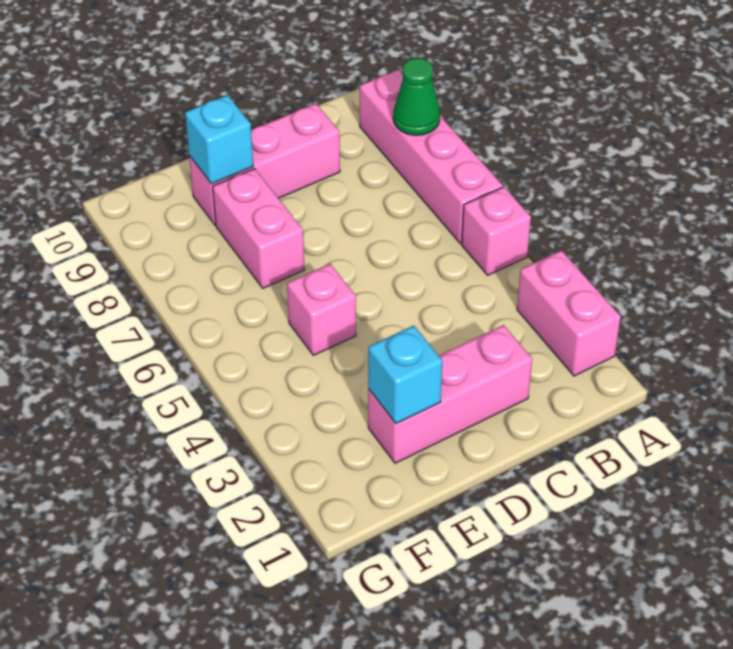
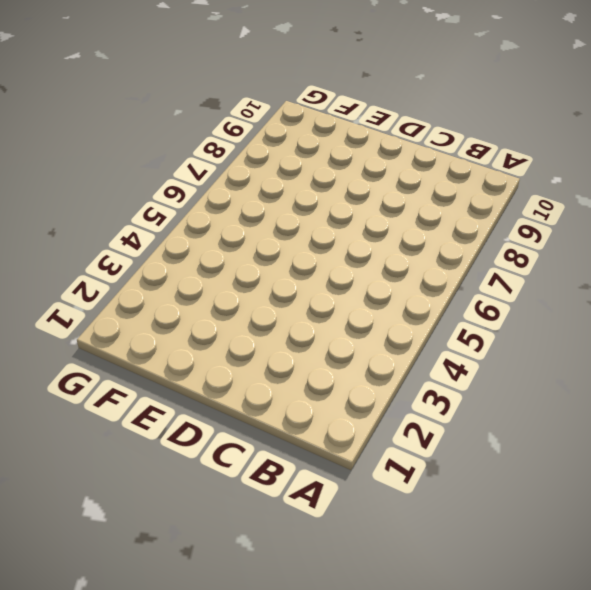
none -> pink 1x2 brick [517,250,621,376]
none -> pink 1x1 brick [462,187,531,275]

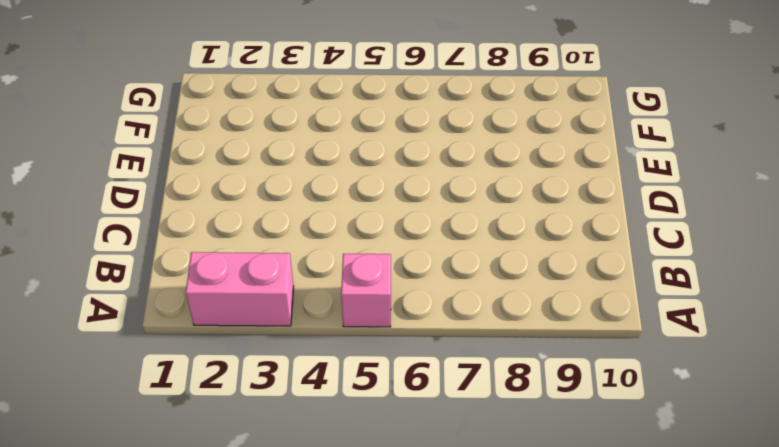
none -> pink 1x4 brick [360,70,503,244]
none -> pink 1x3 brick [368,325,532,463]

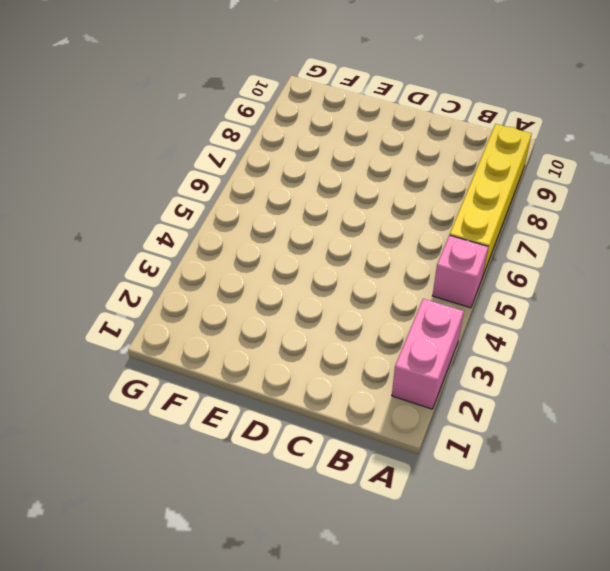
yellow 1x4 brick [450,124,532,275] -> pink 1x4 brick [360,70,503,244]
none -> pink 1x3 brick [368,325,532,463]
none -> pink 1x3 brick [189,104,340,225]

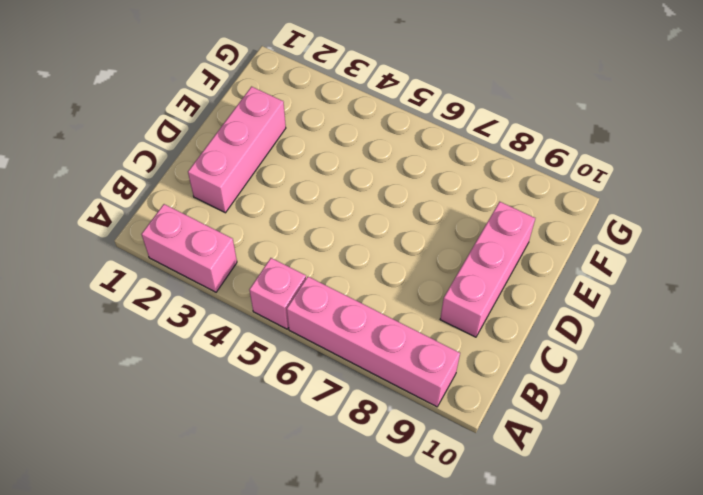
none -> pink 1x1 brick [287,264,356,355]
none -> pink 1x2 brick [213,169,304,288]

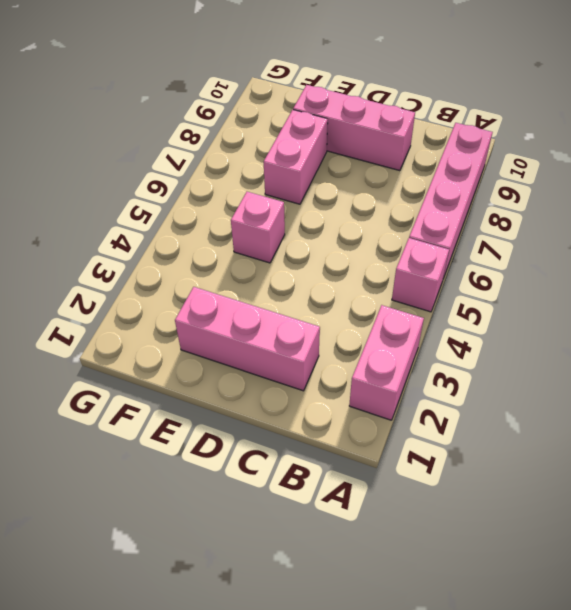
none -> green 1x1 cone [393,58,440,135]
none -> cyan 1x1 brick [368,326,443,423]

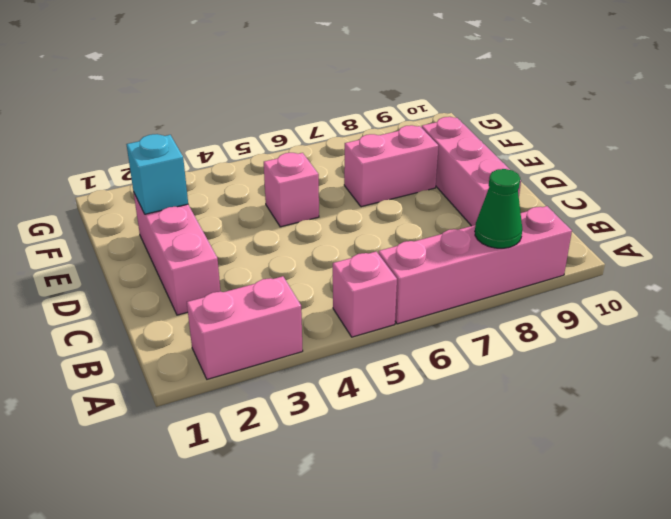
none -> cyan 1x1 brick [185,95,253,184]

